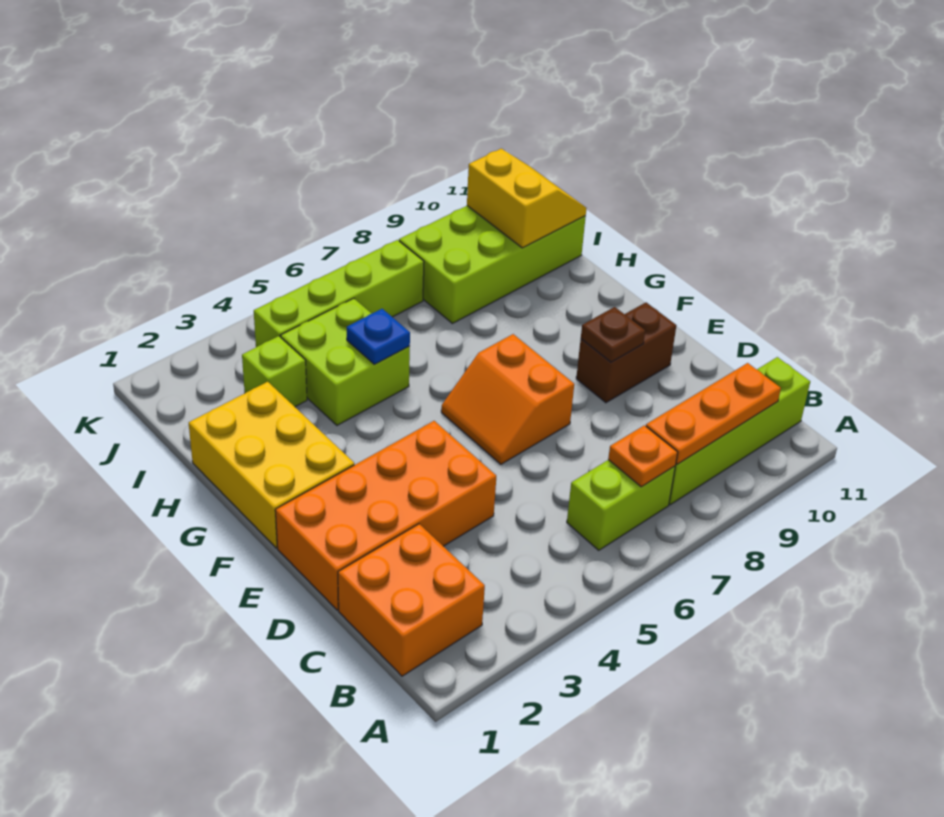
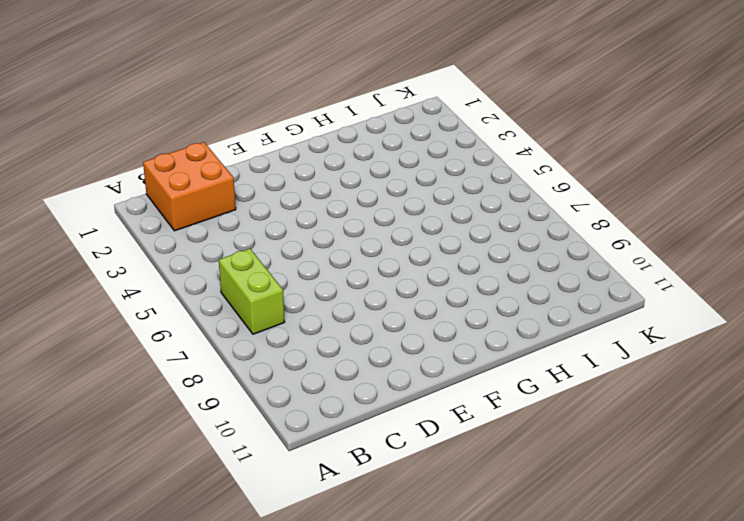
none -> lime 1x4 brick [669,357,810,505]
none -> orange 2x4 brick [275,421,496,610]
none -> orange 2x2 slope [441,334,574,464]

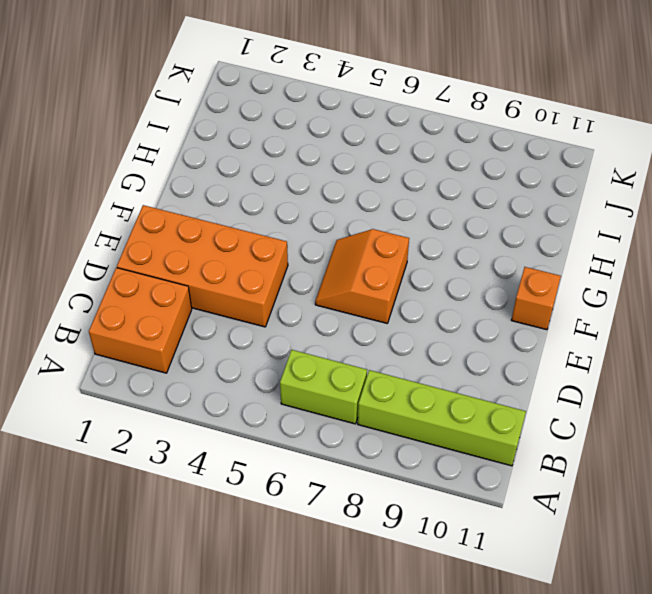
orange 1x1 brick [511,267,561,330] -> none
none -> brown 1x2 brick [576,302,676,403]
none -> yellow 2x3 brick [189,382,354,548]
none -> lime 2x2 brick [281,298,410,425]

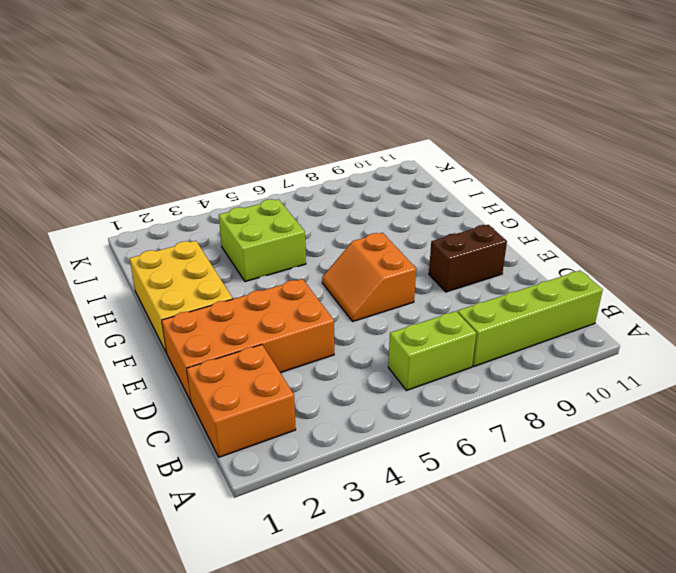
none -> lime 1x1 brick [242,336,307,407]
none -> lime 2x4 brick [399,206,586,323]
none -> lime 1x4 brick [254,240,424,347]

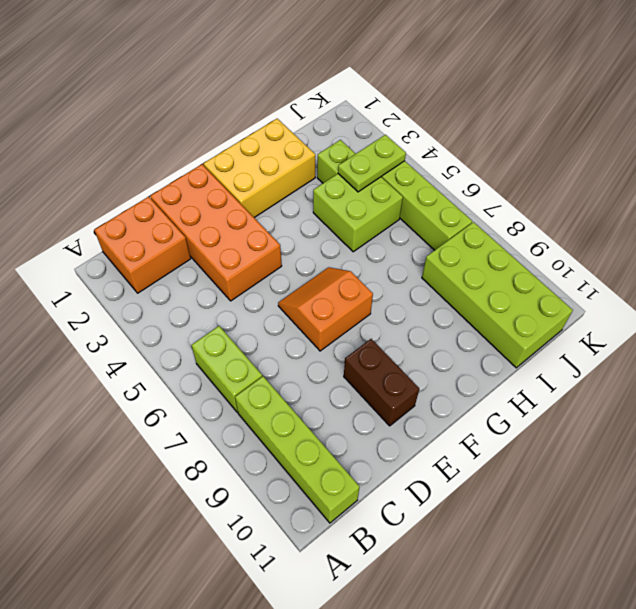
lime 1x2 plate [338,135,406,192] -> none
none -> orange 1x1 plate [608,425,678,487]
none -> orange 1x3 plate [646,363,781,464]
none -> brown 1x1 plate [581,307,645,362]

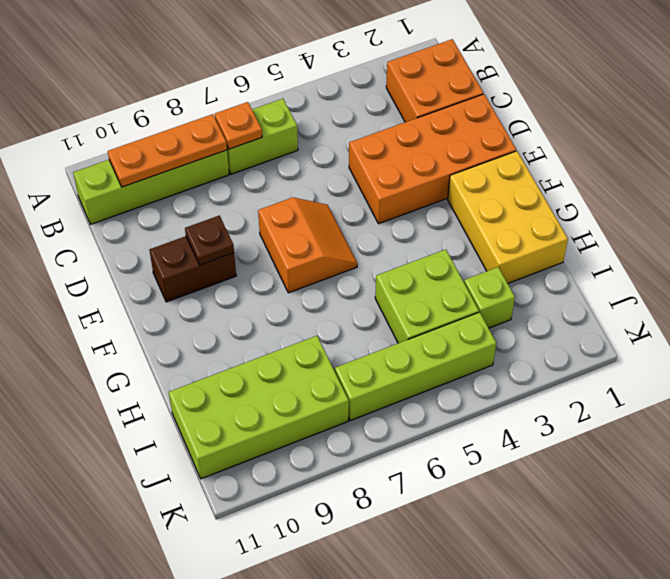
none -> blue 1x1 plate [347,309,410,364]
none -> yellow 2x2 slope [467,149,586,248]

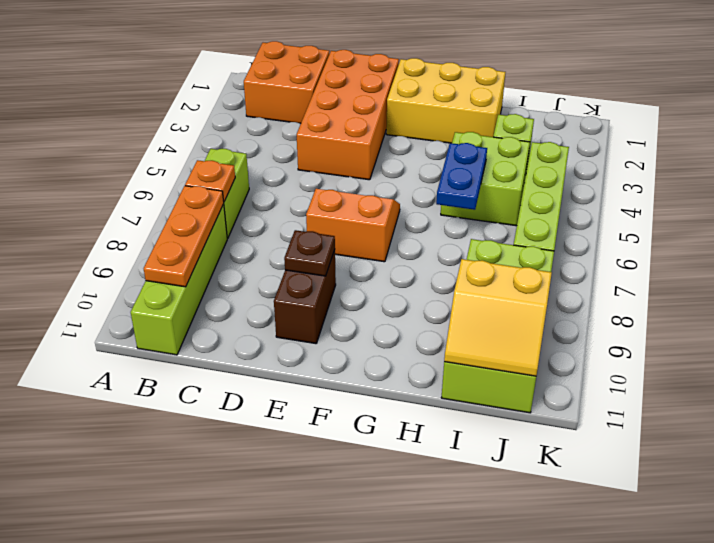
blue 1x2 plate [436,143,487,210] -> blue 1x1 plate [347,309,410,364]

